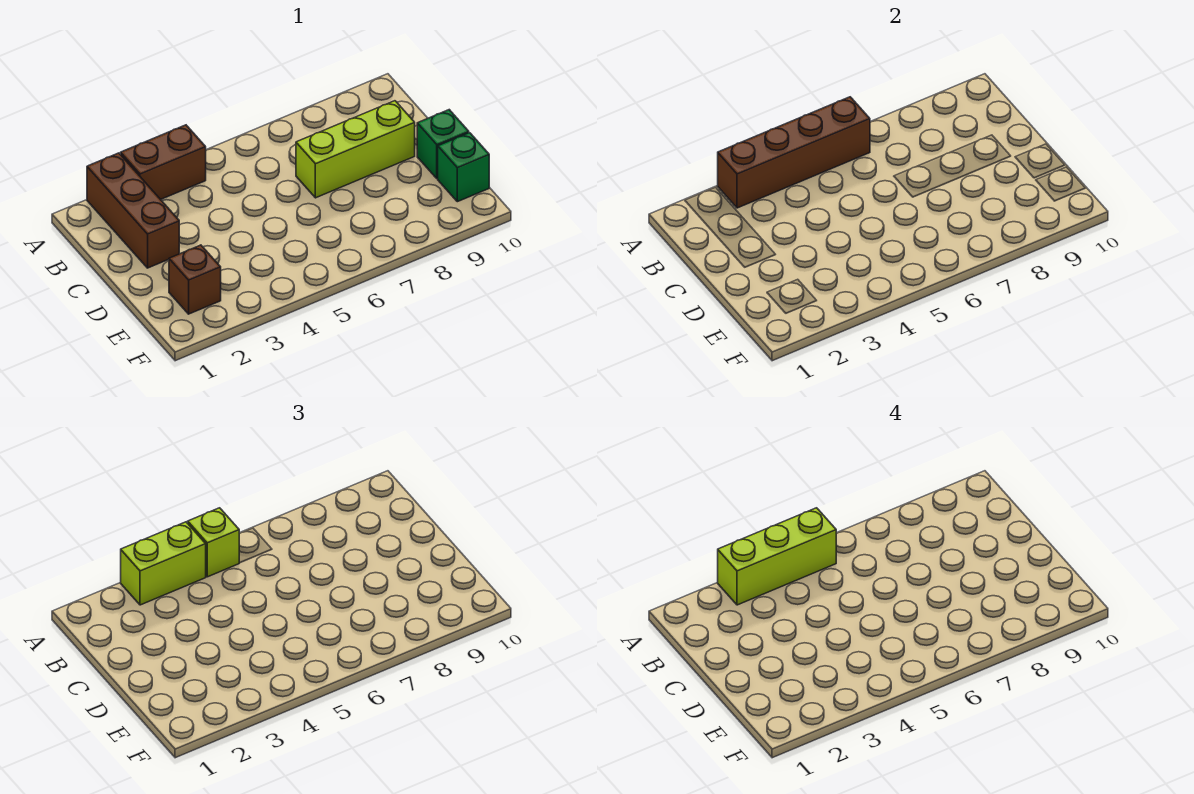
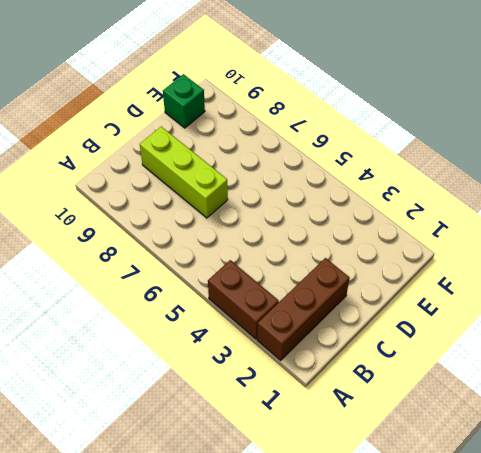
none -> green 1x1 brick [417,110,469,179]
none -> brown 1x1 brick [169,245,221,314]

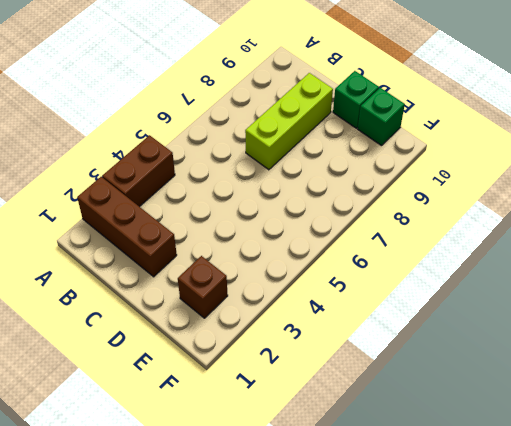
none -> brown 1x4 brick [718,97,870,208]
none -> lime 1x2 brick [121,522,206,605]

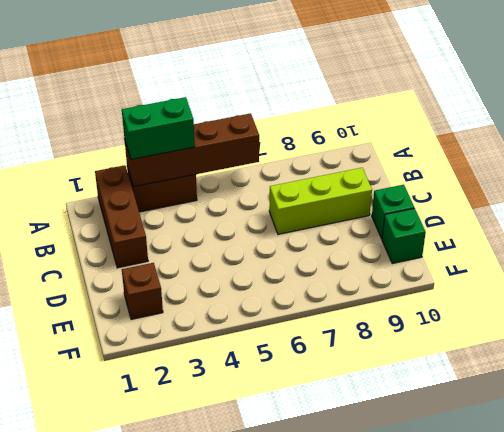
green 1x2 brick [122,97,195,160] -> lime 1x2 brick [121,522,206,605]
none -> lime 1x1 brick [188,508,239,577]
none -> lime 1x3 brick [718,508,836,605]

